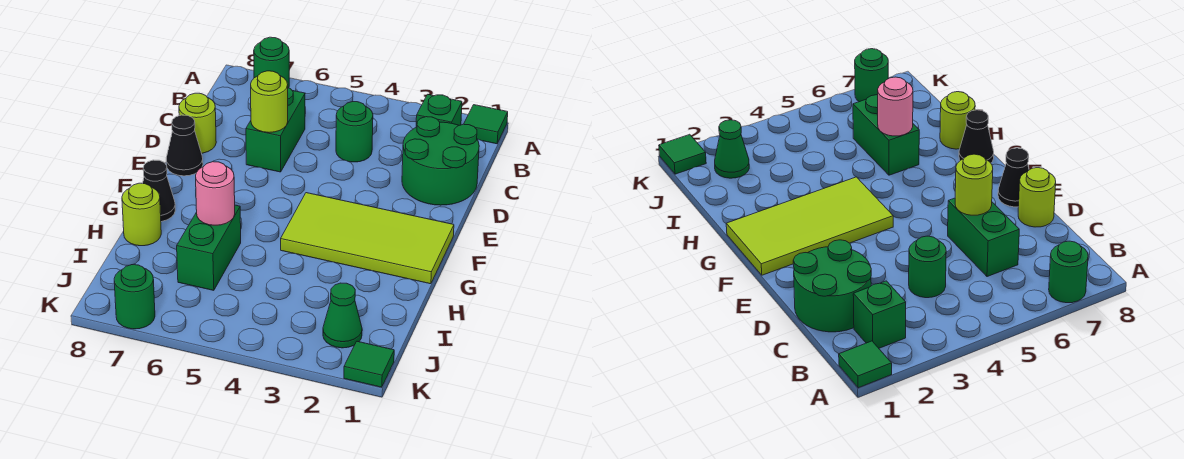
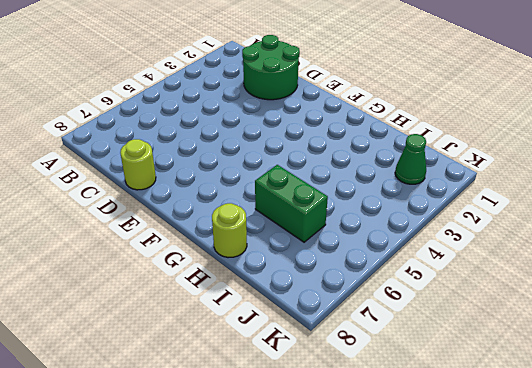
none -> green 1x1 tile [464,105,508,144]
none -> green 1x1 round brick [254,37,289,88]
none -> green 1x1 brick [416,94,462,127]

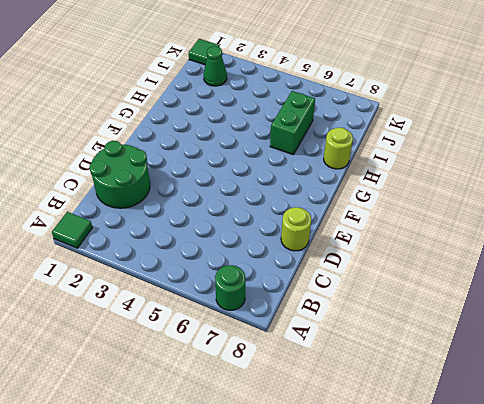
none -> green 1x1 brick [416,94,462,127]
none -> green 1x1 round brick [336,102,373,162]
none -> green 1x2 brick [246,88,305,172]

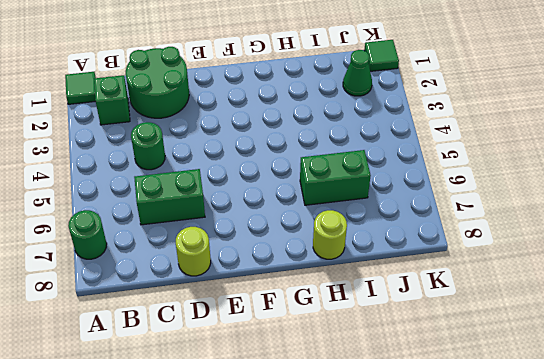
none -> black 1x1 cone [166,115,203,176]
none -> lime 2x4 tile [281,193,454,284]
none -> black 1x1 cone [143,160,175,222]

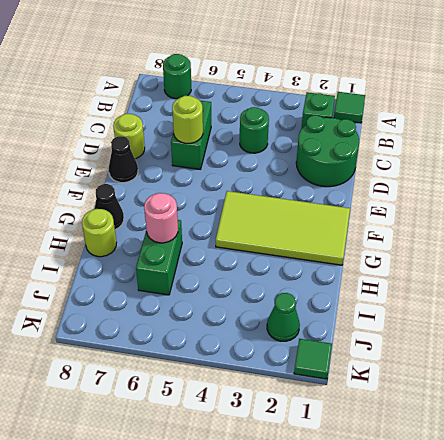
none -> green 1x1 round brick [114,265,155,329]

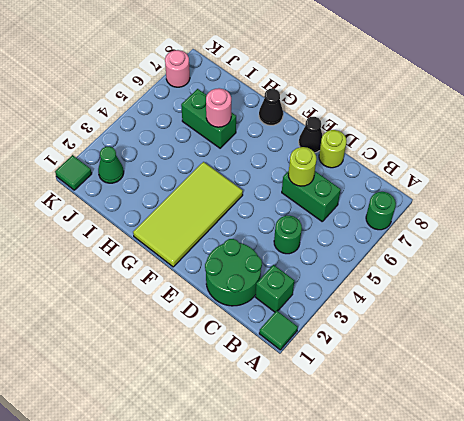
pink 1x1 round brick [165,50,190,87] -> green 1x1 round brick [114,265,155,329]
none -> lime 1x1 round brick [122,183,161,246]

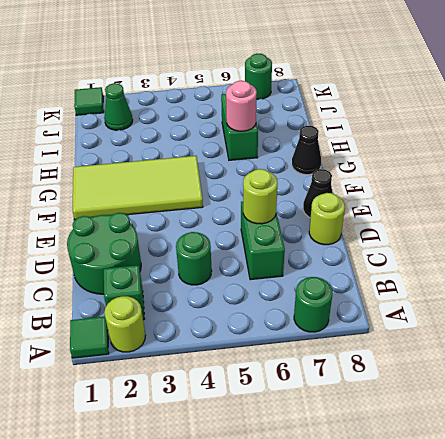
lime 1x1 round brick [104,296,145,352] -> lime 1x1 round brick moved to [122,183,161,246]

